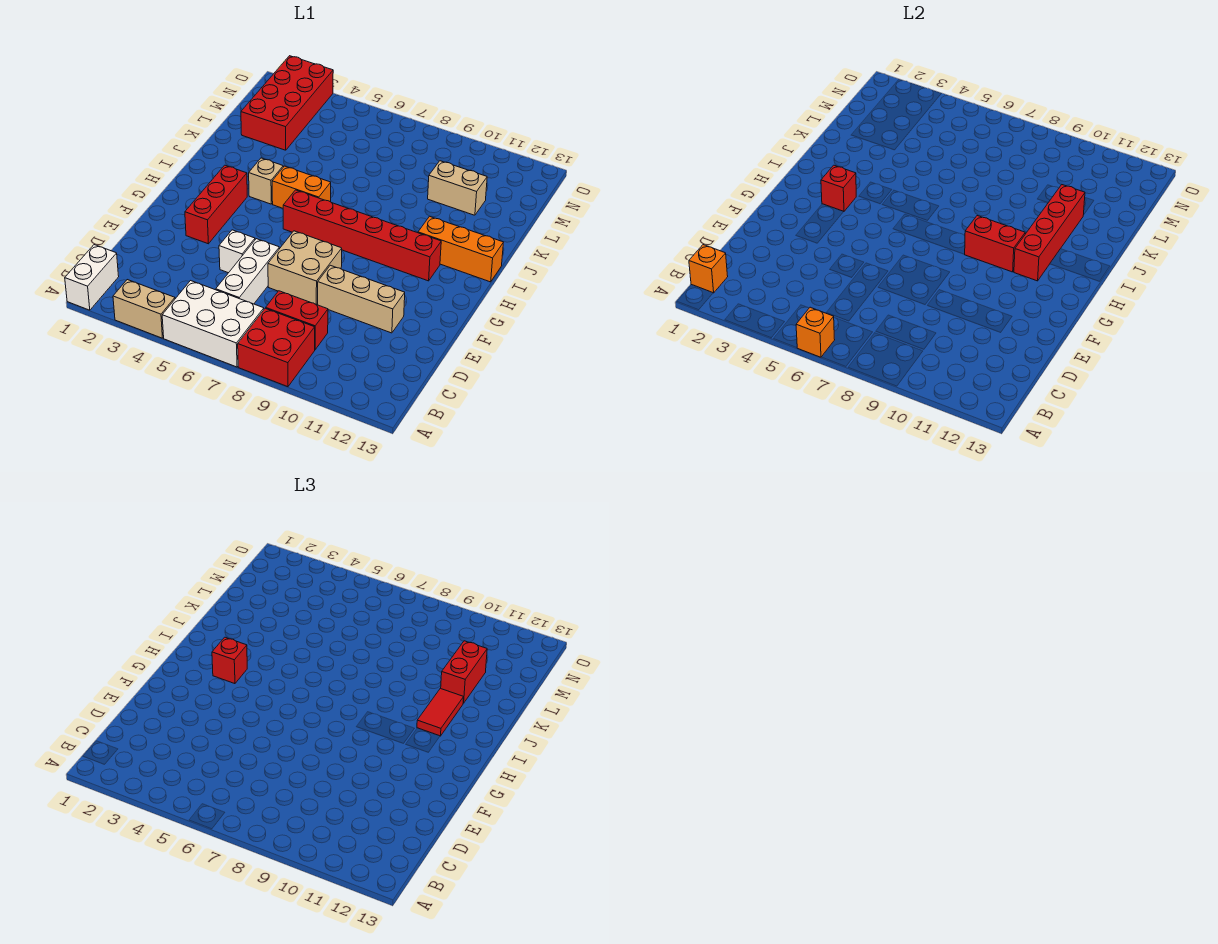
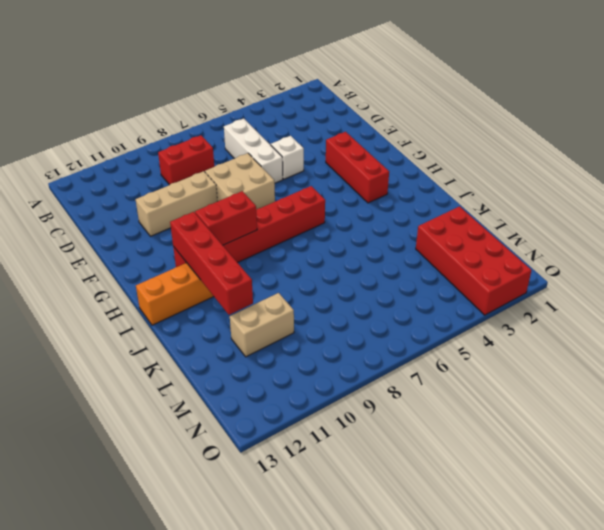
none -> white 1x2 brick [65,245,119,310]
none -> tan 1x2 brick [113,280,175,338]
none -> white 2x3 brick [162,281,264,367]

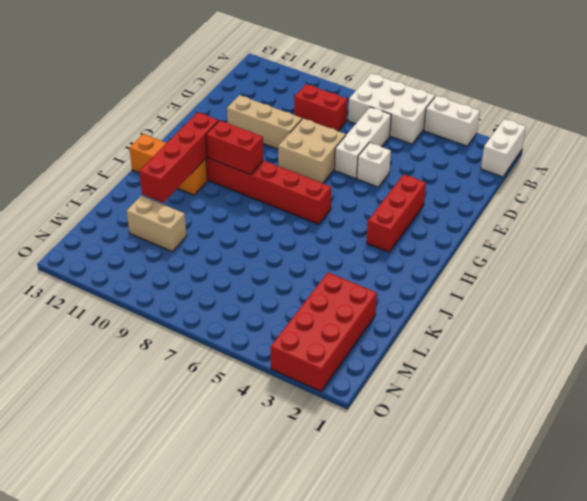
white 1x2 brick [424,96,480,146] -> tan 1x2 brick [113,280,175,338]
none -> red 2x2 brick [238,308,315,387]
none -> tan 1x1 brick [249,158,283,204]
none -> orange 1x2 brick [272,166,331,208]

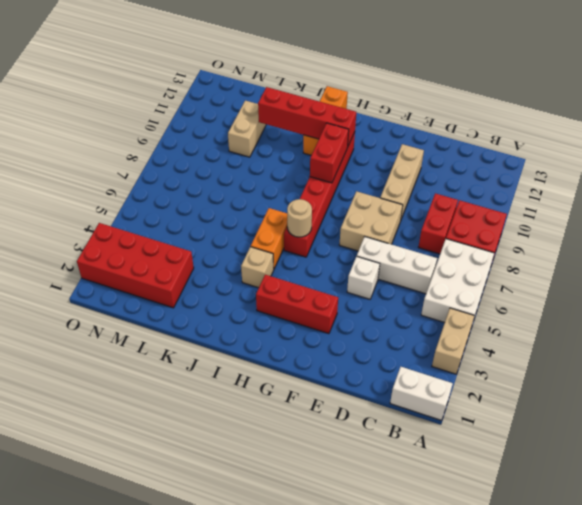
tan 1x1 round brick [287,199,312,237] -> none
none -> orange 1x1 brick [796,307,835,357]
none -> orange 1x1 brick [689,245,728,293]
none -> red 1x1 brick [821,165,856,212]

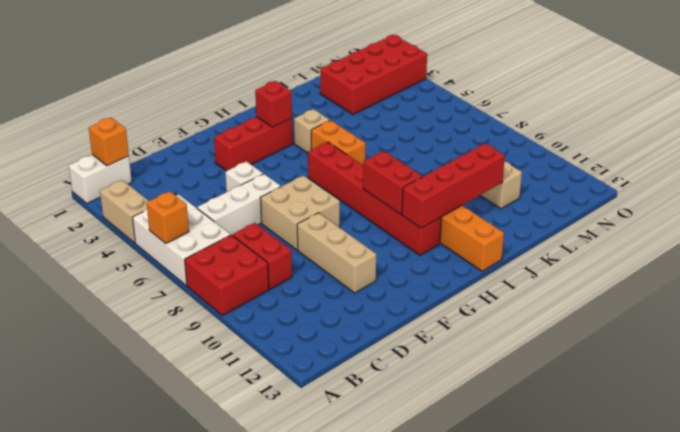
none -> red 1x1 brick [212,637,247,684]
none -> red 1x2 tile [417,688,464,736]
none -> red 1x2 brick [441,641,487,703]

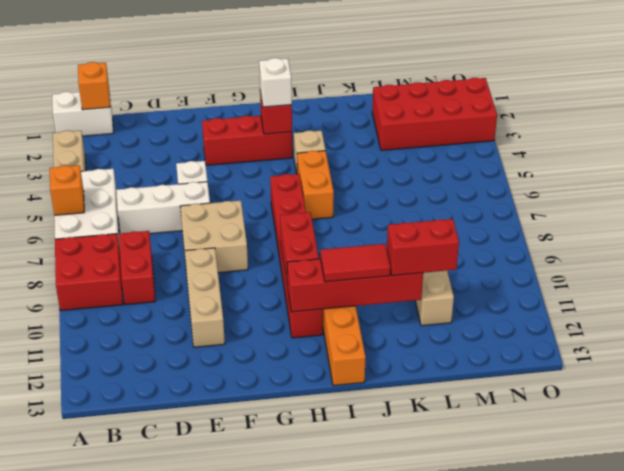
white 1x1 brick [259,58,292,107] -> red 1x1 brick [212,637,247,684]

